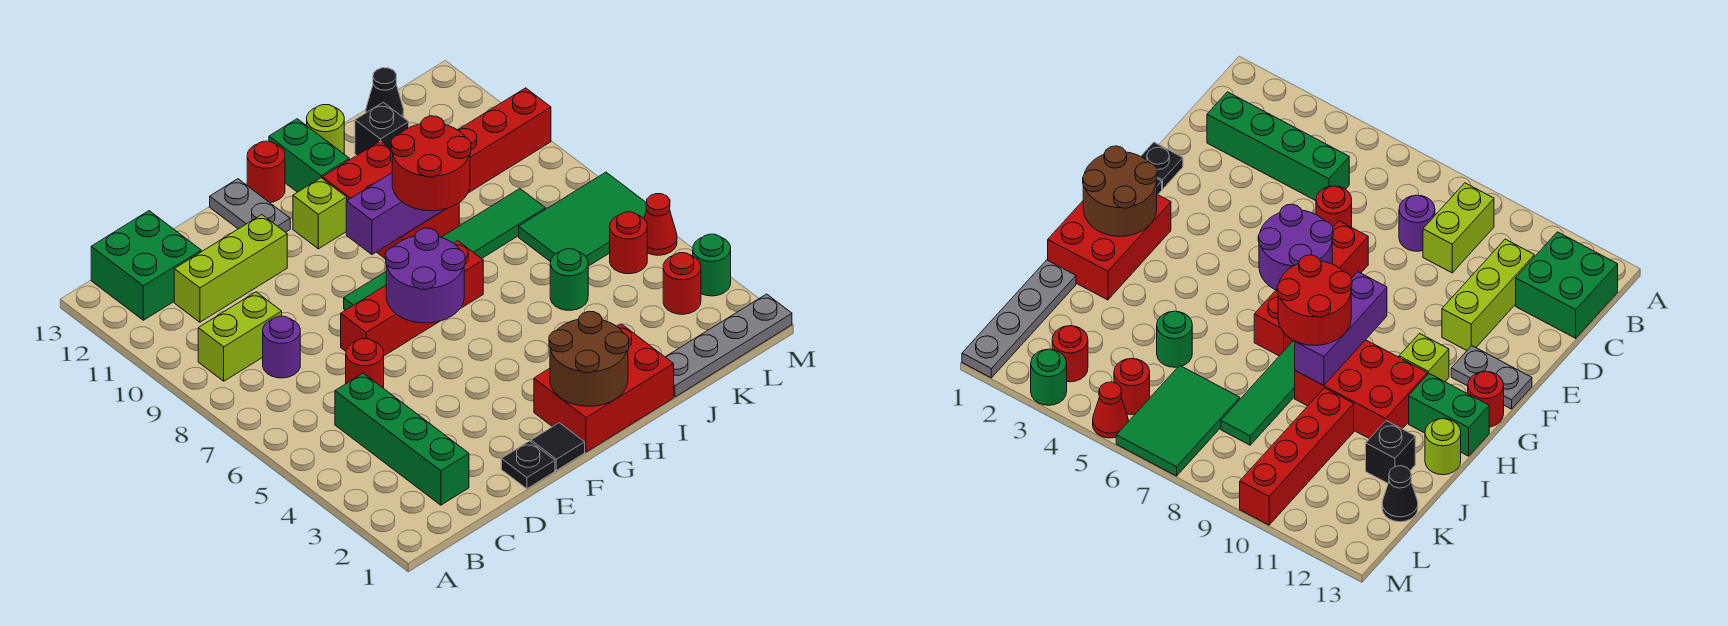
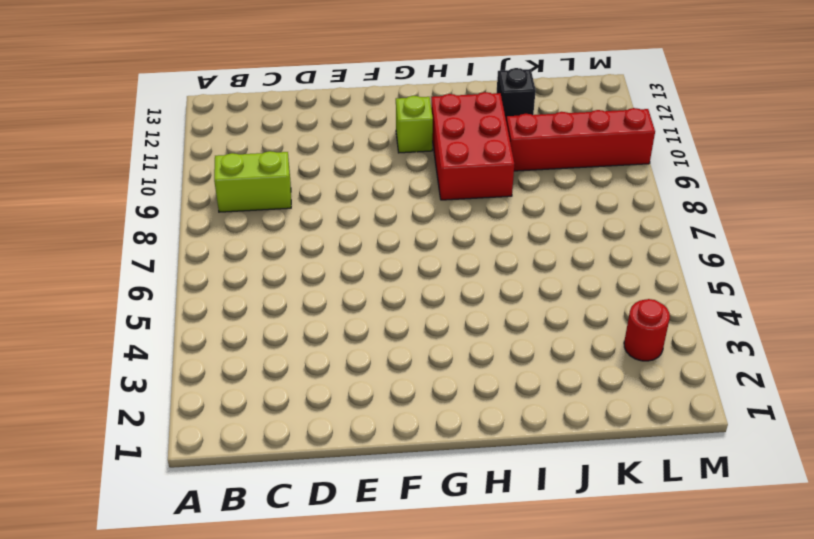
none -> green 2x2 brick [91,211,201,320]
none -> green 1x4 brick [335,373,469,505]
none -> purple 1x1 round brick [263,316,300,378]
none -> lime 1x3 brick [174,215,287,322]

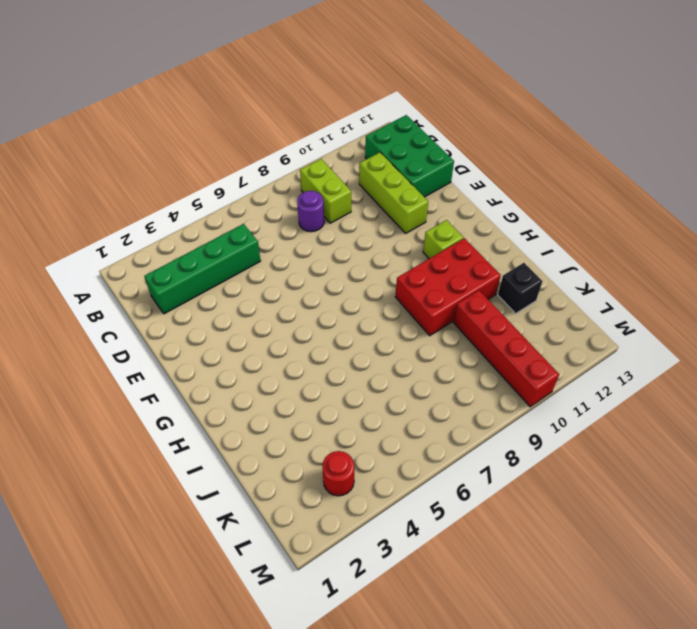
green 2x3 brick [365,115,454,197] -> green 2x2 brick [91,211,201,320]
none -> red 1x1 round brick [346,339,384,388]
none -> black 1x1 plate [501,441,555,489]
none -> red 1x4 brick [341,241,483,356]
none -> black 1x1 tile [531,423,585,470]

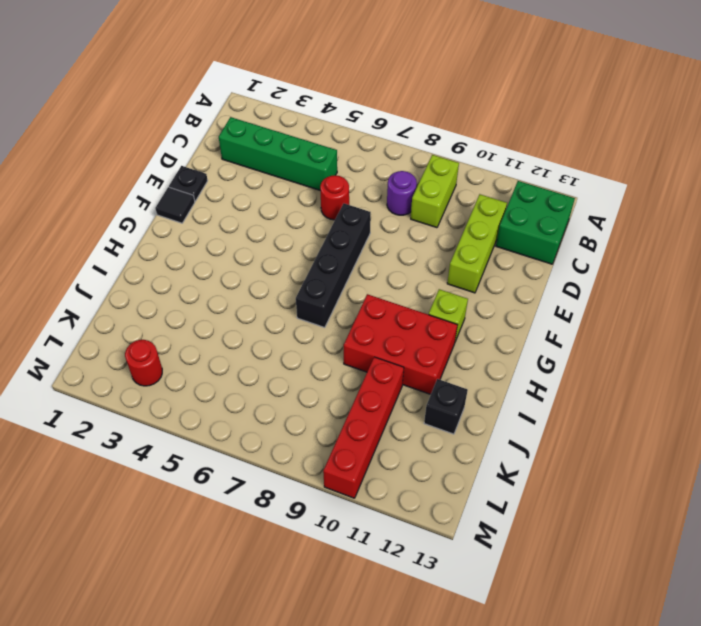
black 1x4 brick [296,204,371,328] -> red 1x4 brick [341,241,483,356]
none -> green 1x6 tile [344,189,545,310]
none -> grey 1x2 plate [210,179,290,232]
none -> red 2x3 brick [534,324,674,452]
none -> red 1x1 round brick [247,141,285,203]

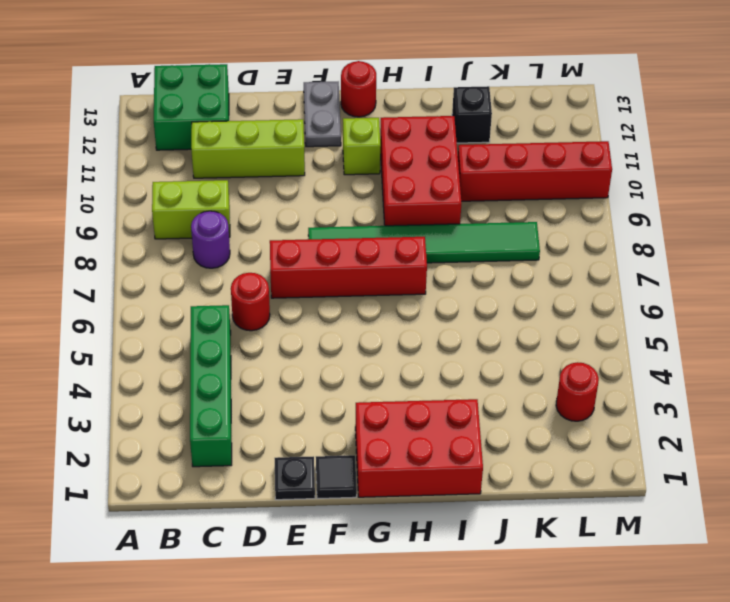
none -> green 1x2 brick [269,119,349,192]
none -> lime 1x1 round brick [307,105,344,154]
none -> grey 1x4 plate [666,294,792,397]
none -> green 1x1 round brick [550,249,588,310]

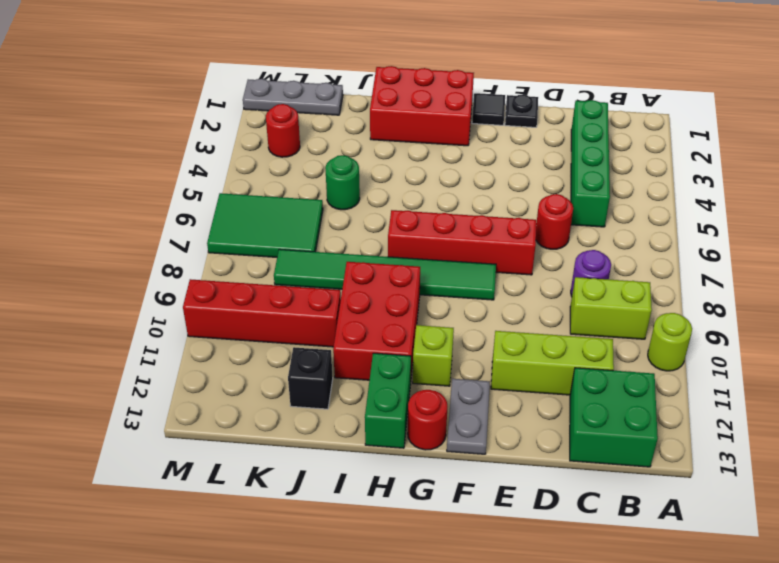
lime 1x1 round brick [648,313,692,371] -> lime 1x1 round brick moved to [307,105,344,154]
grey 1x3 plate [243,79,343,115] -> grey 1x4 plate [666,294,792,397]
none -> black 1x1 cone [366,68,404,117]
none -> red 1x1 round brick [610,212,647,274]
none -> green 1x1 round brick [693,234,731,296]
none -> red 1x1 cone [644,194,677,255]

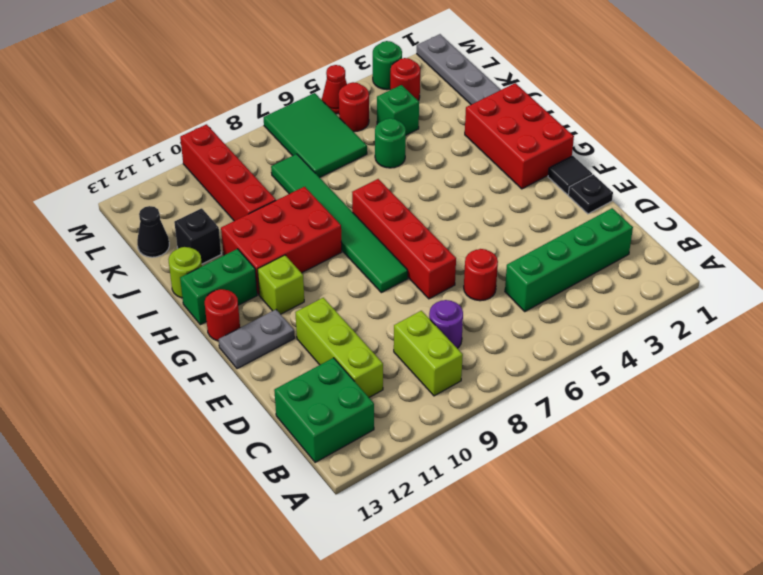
green 1x1 brick [377,85,419,135] -> none
none -> purple 2x2 round brick [386,228,465,323]
none -> brown 2x2 round brick [549,312,629,406]
none -> purple 1x3 brick [346,173,445,254]
none -> red 2x2 round brick [391,116,471,211]

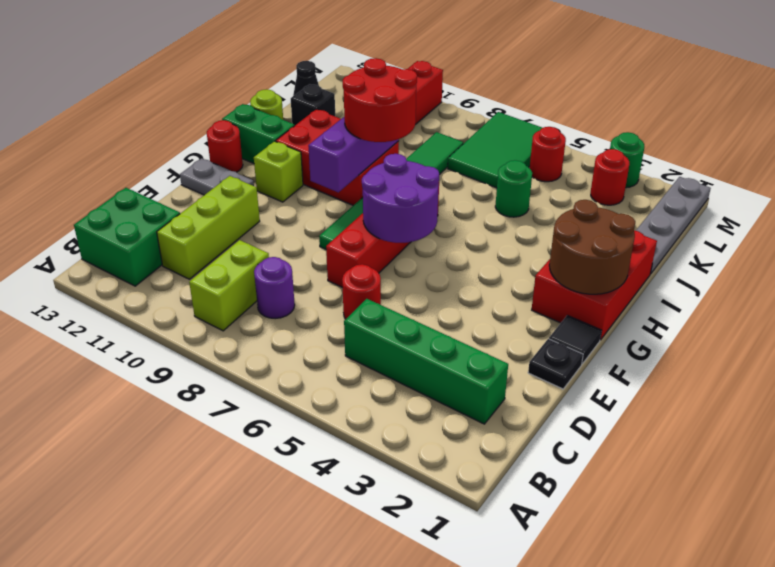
none -> red 1x1 cone [644,194,677,255]

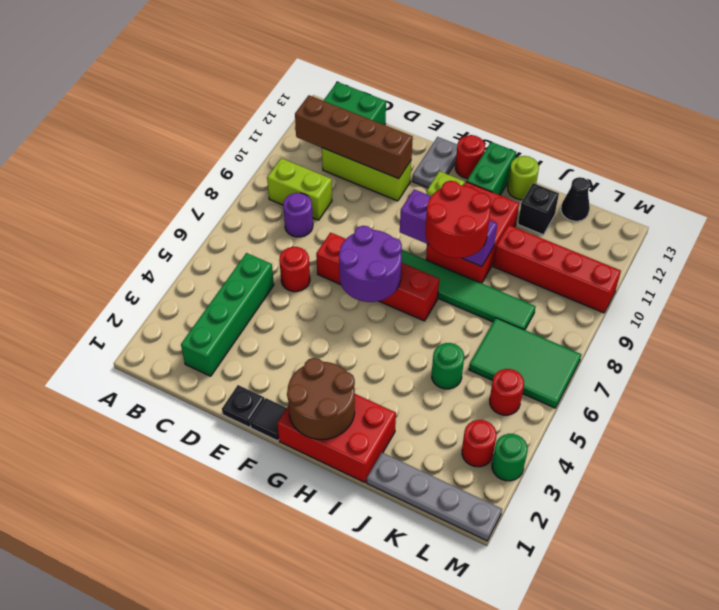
brown 1x4 brick [295,95,413,179] -> none
none -> red 1x1 cone [644,194,677,255]

